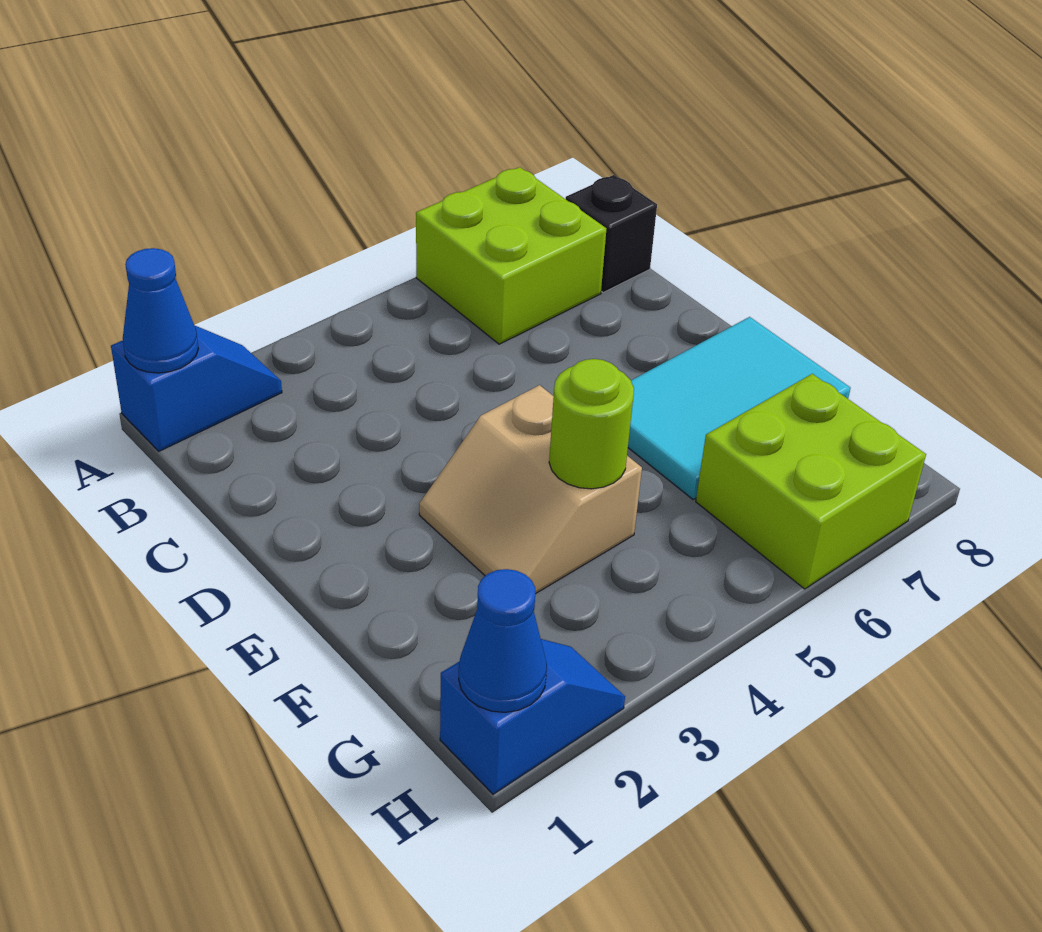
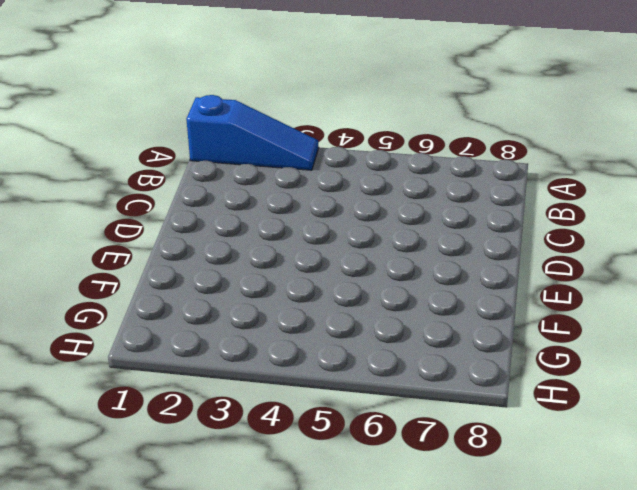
blue 1x3 slope [186,95,319,170] -> blue 1x2 slope [111,326,282,451]
none -> lime 2x2 brick [416,167,607,344]
none -> black 1x1 brick [566,175,657,292]

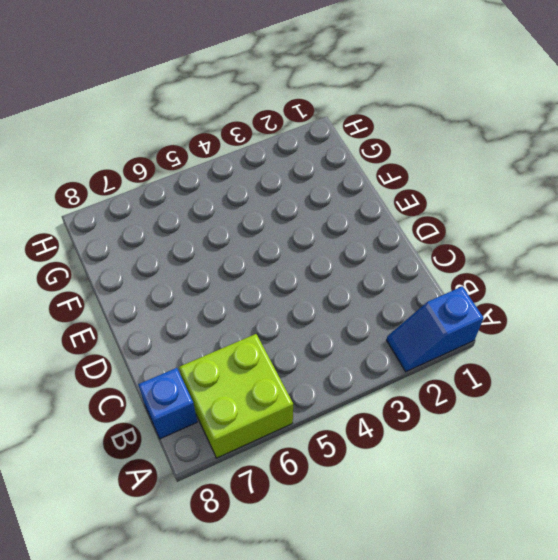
blue 1x1 brick [138,368,197,439] -> black 1x1 brick [566,175,657,292]
none -> tan 2x2 slope [419,385,642,594]
none -> cyan 2x3 tile [628,317,851,499]

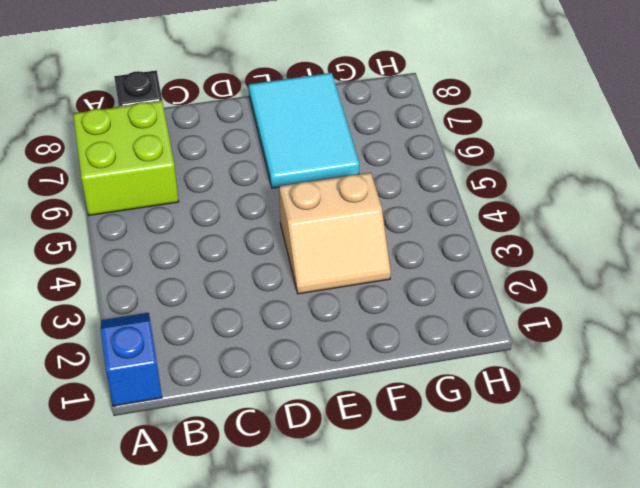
none -> lime 2x2 brick [696,374,926,589]
none -> blue 1x2 slope [440,639,625,794]

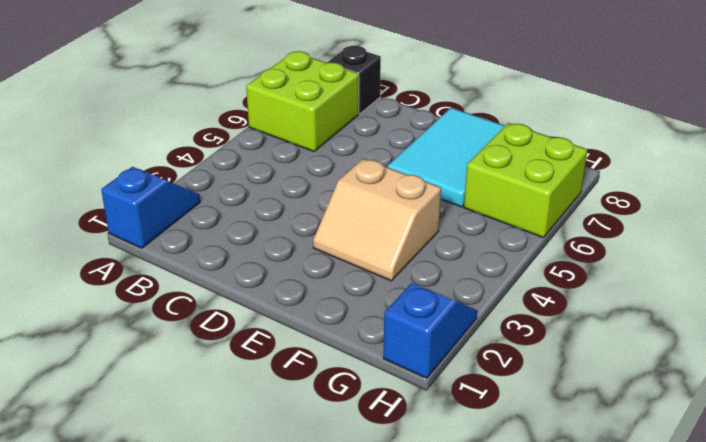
none -> blue 1x1 cone [123,248,198,373]
none -> lime 1x1 round brick [549,359,634,489]

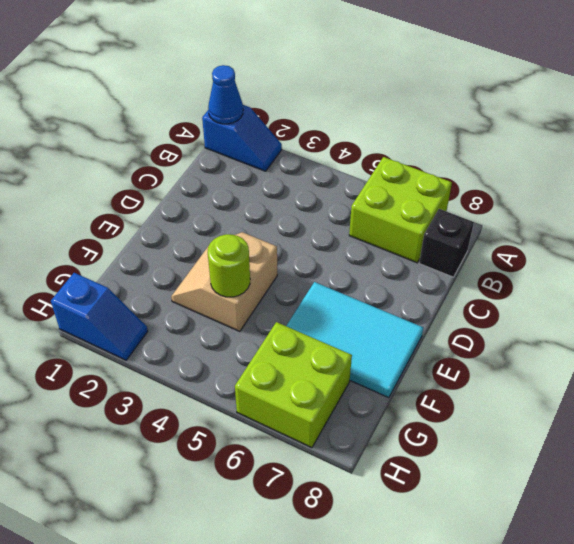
none -> blue 1x1 cone [459,569,547,712]

